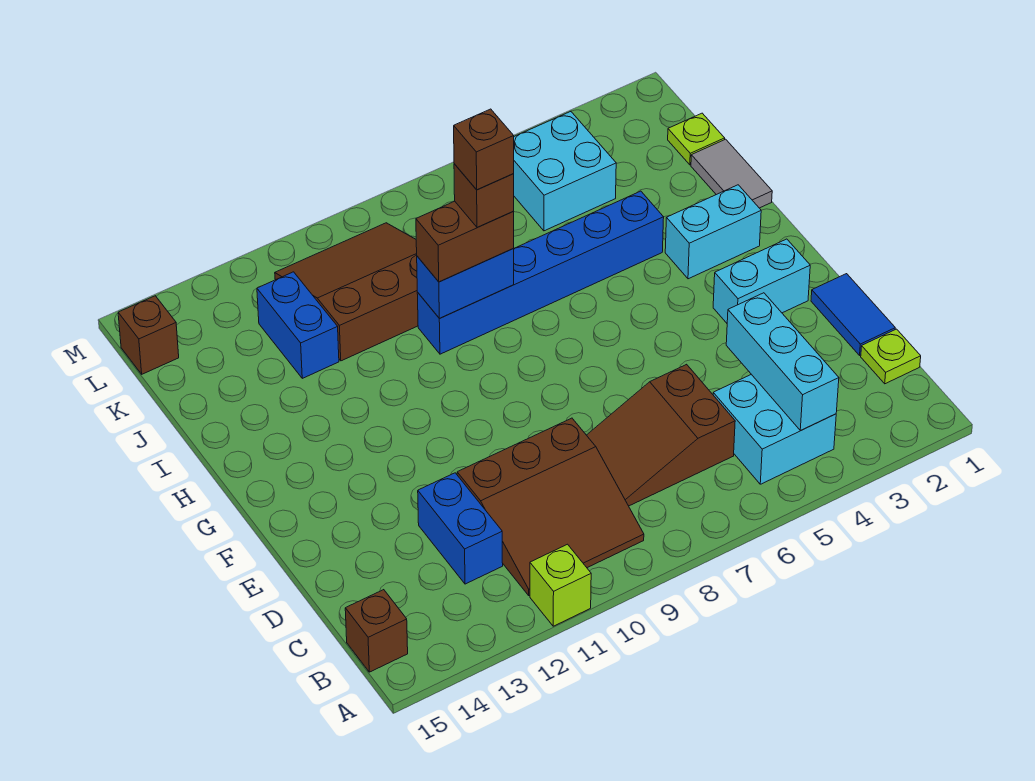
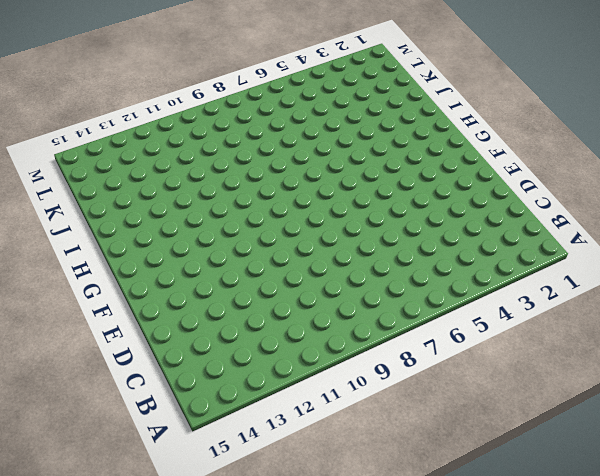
none -> lime 1x1 brick [530,544,591,626]
none -> cyan 2x2 brick [713,374,836,484]
none -> brown 3x3 slope [457,418,644,595]

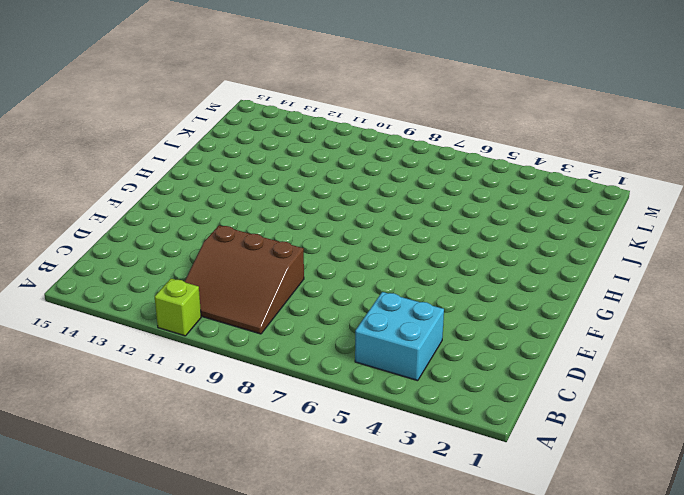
none -> brown 1x1 brick [345,590,408,672]
none -> lime 1x1 plate [861,329,921,384]
none -> brown 2x3 slope [587,364,735,506]

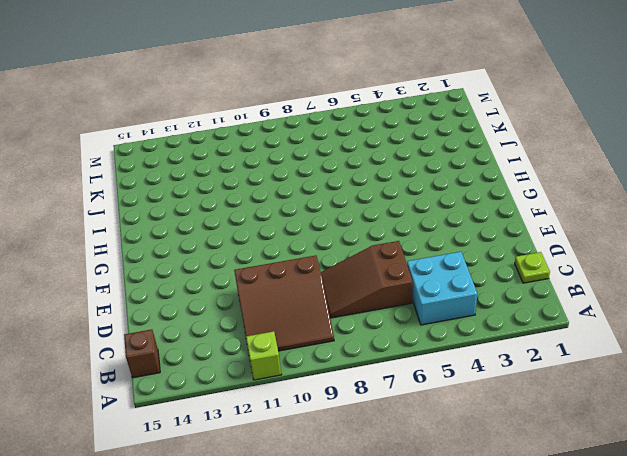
none -> blue 1x2 brick [418,473,503,584]
none -> blue 1x2 tile [811,274,895,355]
none -> cyan 1x2 brick [713,239,810,323]

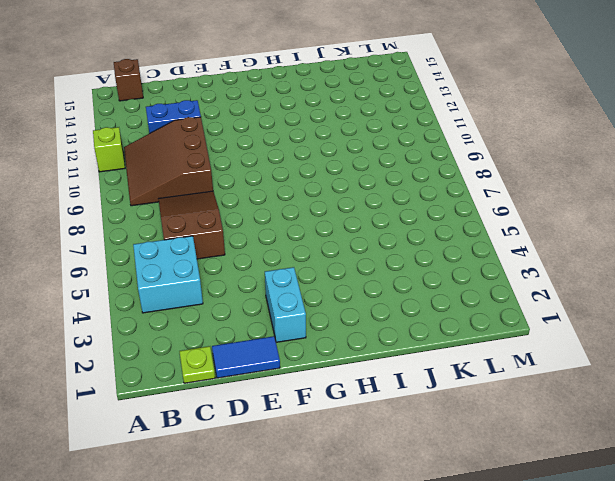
none -> cyan 1x2 brick [665,185,761,279]
none -> grey 1x2 tile [691,139,772,208]
none -> blue 1x6 brick [417,191,664,354]

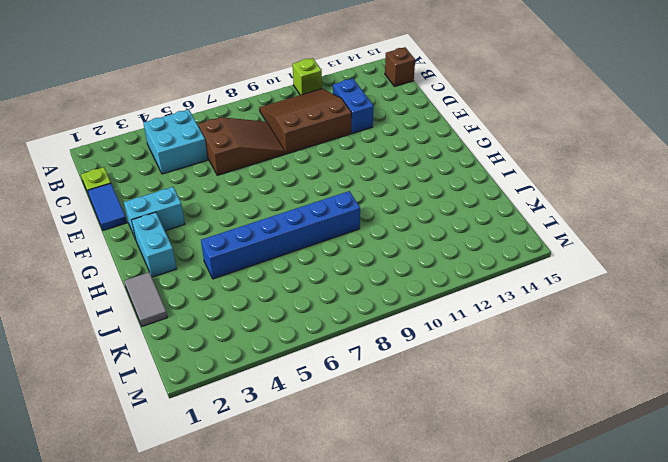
cyan 1x2 brick [131,212,177,277] -> cyan 1x2 brick turned to [665,185,761,279]
none -> brown 3x3 slope [275,223,418,361]
none -> blue 1x2 brick [257,272,339,378]
none -> lime 1x1 plate [668,113,725,165]

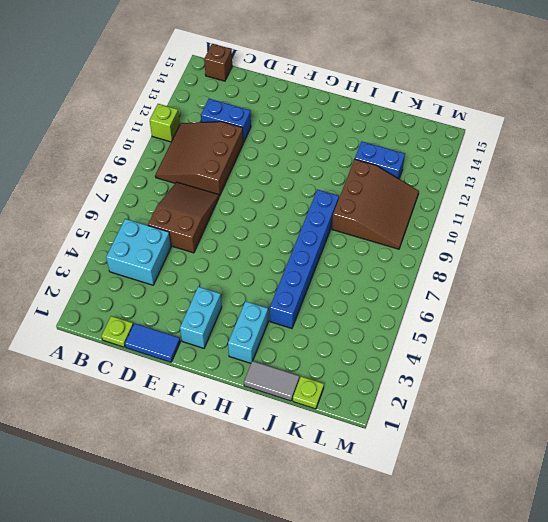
none -> cyan 2x2 brick [514,111,616,231]
none -> brown 1x1 brick [118,296,179,374]
none -> cyan 1x3 brick [726,293,839,430]

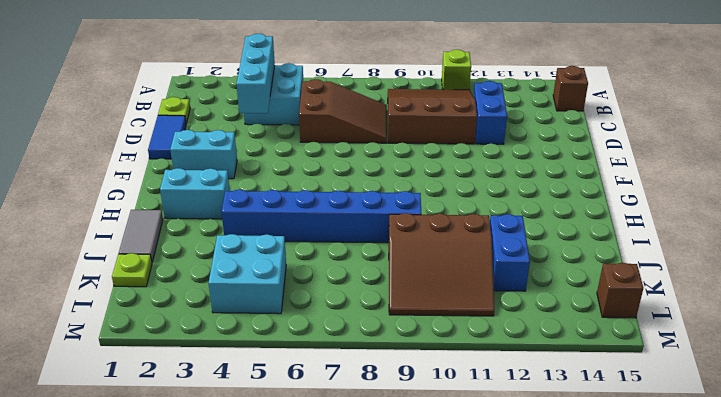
none -> blue 1x2 brick [417,248,514,318]
none -> brown 1x2 brick [416,201,514,282]
none -> brown 1x1 brick [454,164,514,228]

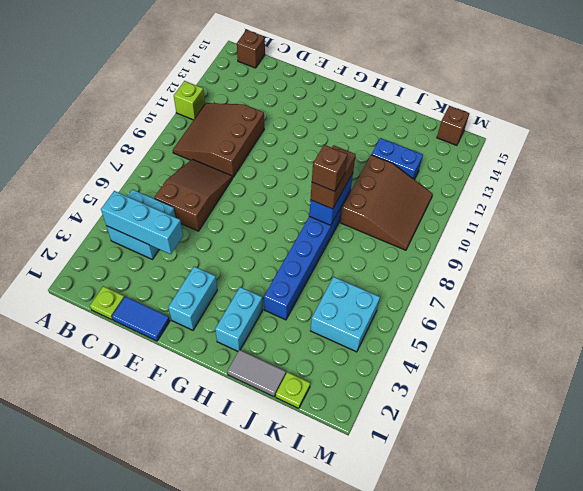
none -> blue 1x2 brick [418,473,503,584]
none -> brown 1x1 brick [454,109,514,190]

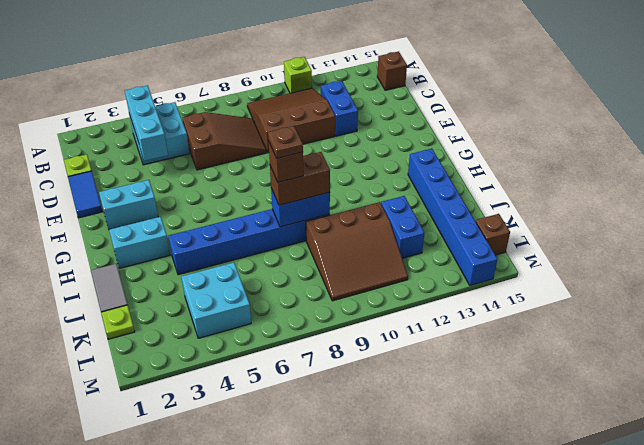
blue 1x6 brick [408,149,497,286] -> none
brown 1x1 plate [268,126,303,158] -> brown 1x1 brick [454,109,514,190]

